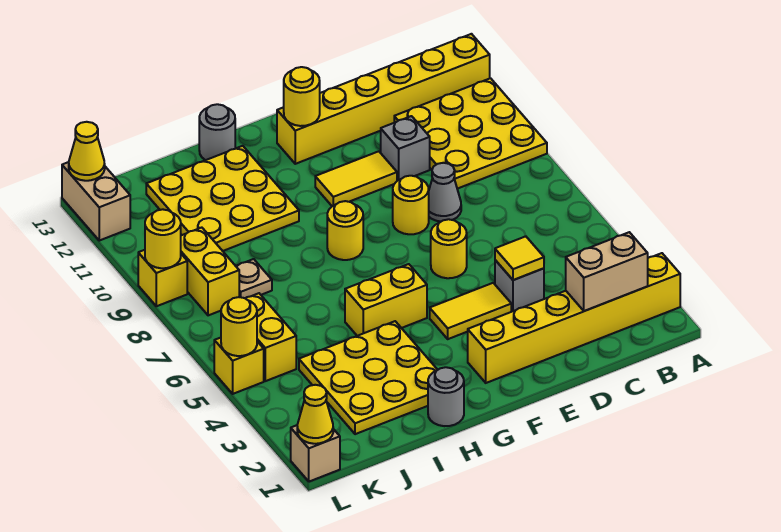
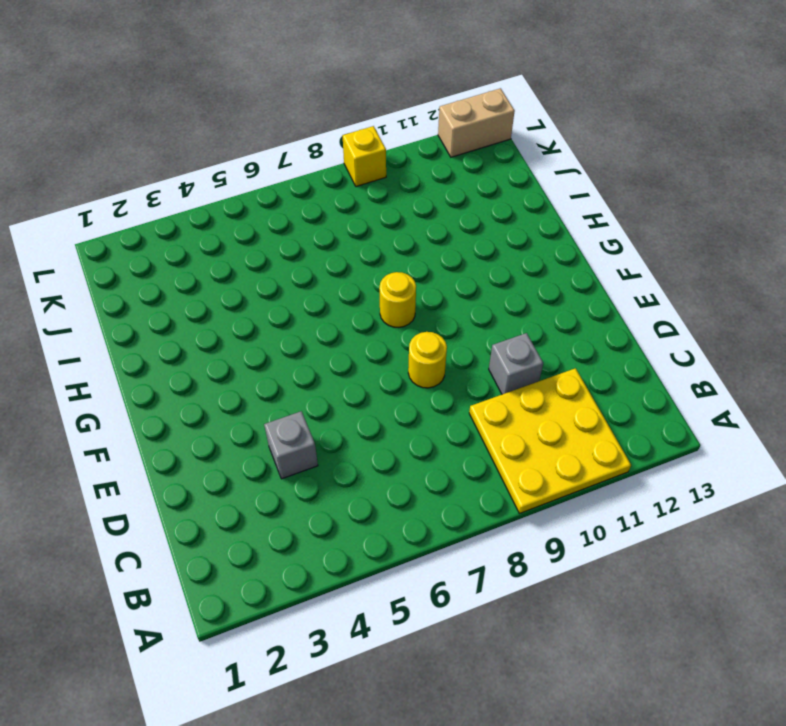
none -> yellow 1x6 brick [468,253,680,383]
none -> yellow 1x6 brick [277,34,490,164]
none -> grey 1x1 cone [429,163,461,221]
none -> yellow 1x2 tile [430,283,511,339]

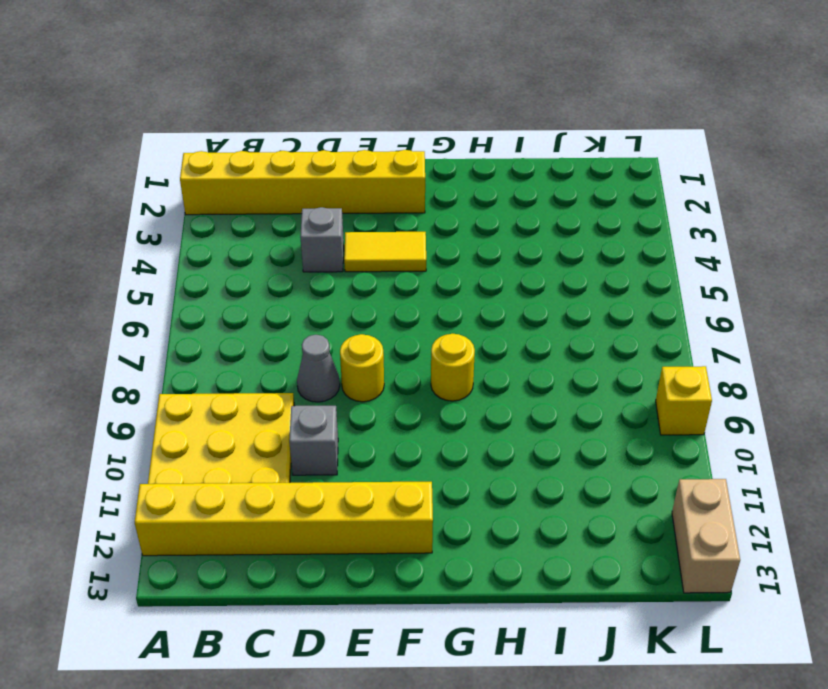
none -> yellow 1x1 round brick [431,219,467,278]
none -> yellow 1x2 tile [315,151,397,206]
none -> yellow 1x2 brick [345,264,427,336]
none -> grey 1x1 round brick [428,367,464,426]

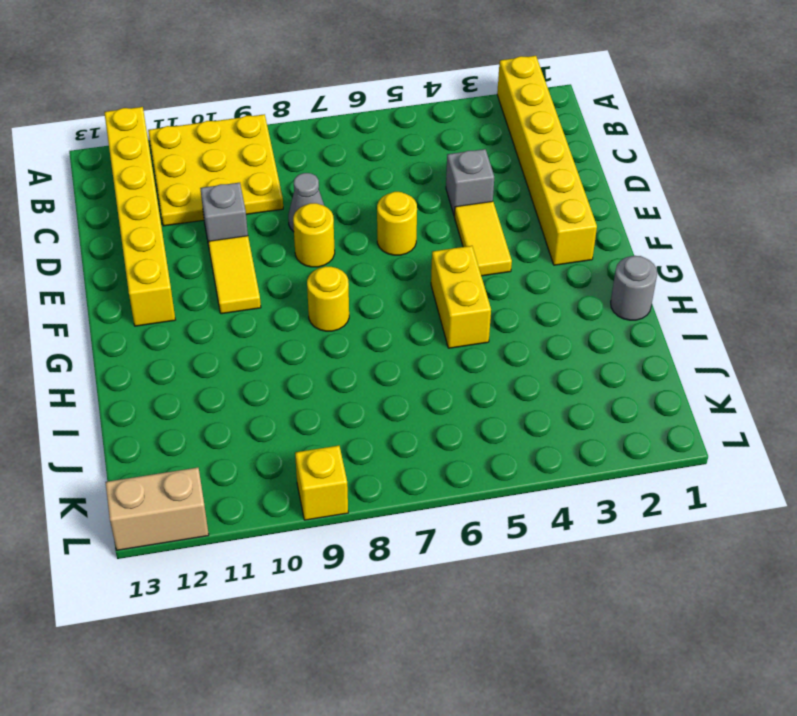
none -> yellow 3x3 plate [299,321,437,434]
none -> yellow 3x3 plate [146,146,299,251]
none -> grey 1x1 round brick [199,104,235,160]
none -> tan 1x1 plate [236,259,272,298]

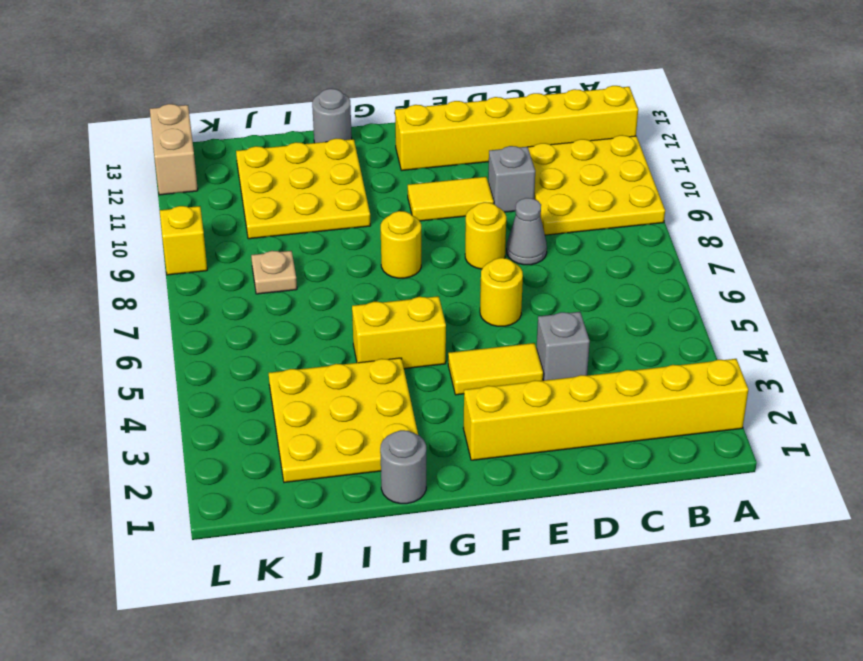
none -> yellow 1x2 brick [245,293,296,381]
none -> yellow 1x2 brick [181,228,239,315]
none -> tan 1x1 brick [291,425,340,482]
none -> yellow 1x1 brick [214,338,264,394]

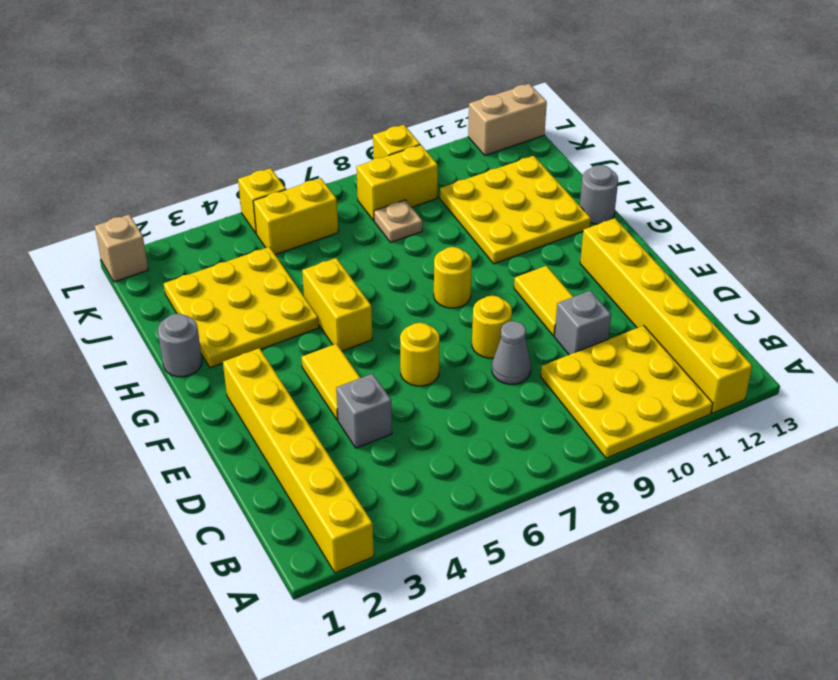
none -> tan 1x2 brick [566,232,648,311]
none -> yellow 1x1 tile [495,236,544,280]
none -> yellow 1x1 round brick [284,67,320,126]
none -> yellow 1x1 cone [297,385,333,444]

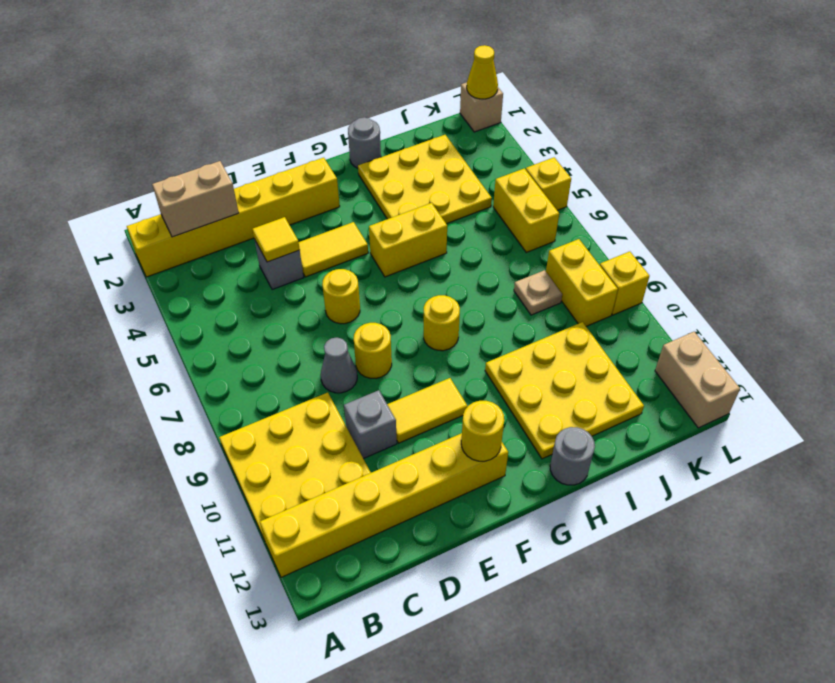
none -> yellow 1x1 round brick [221,297,257,356]
none -> yellow 1x1 round brick [145,209,181,268]
none -> yellow 1x1 cone [69,122,105,181]

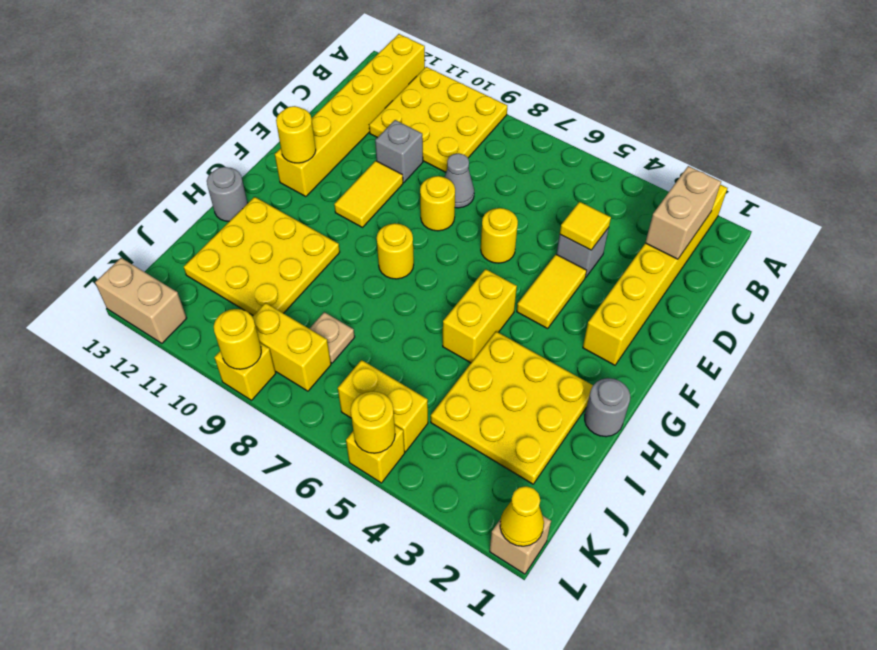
none -> yellow 1x1 cone [69,122,105,181]

